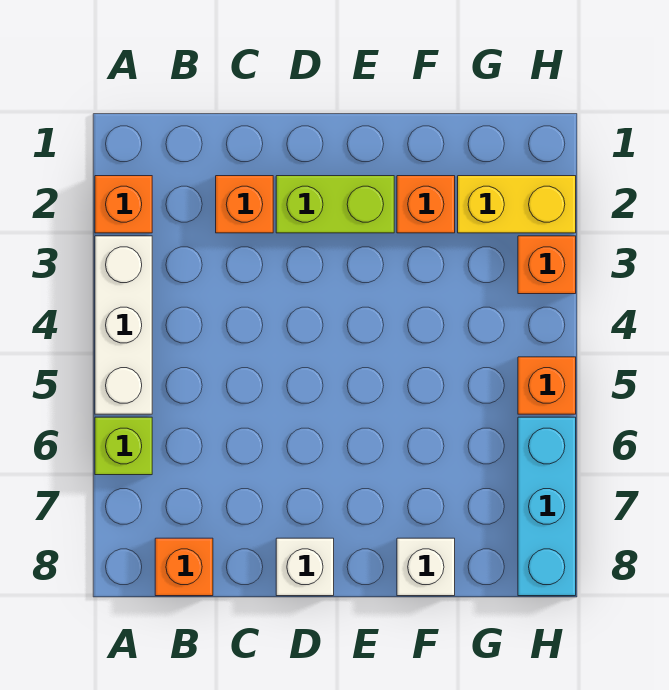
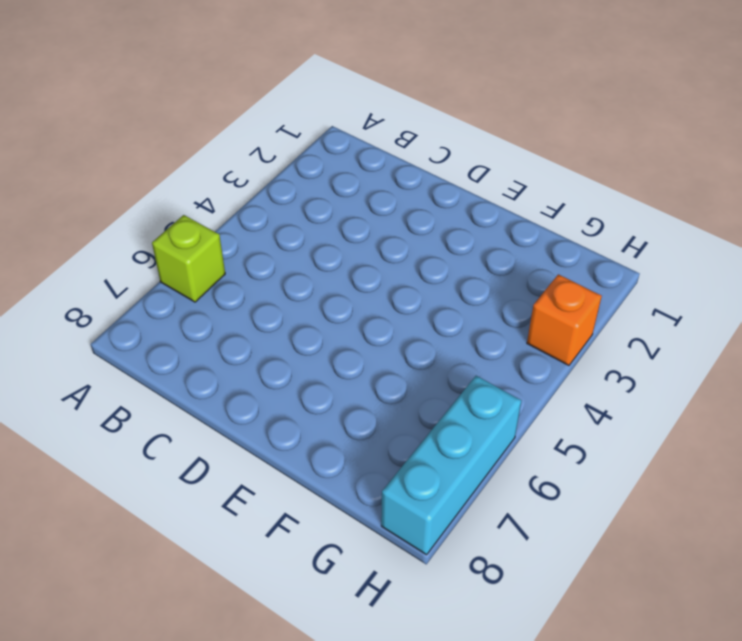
none -> orange 1x1 brick [95,176,152,233]
none -> white 1x3 brick [95,236,152,414]
none -> orange 1x1 brick [155,538,213,596]

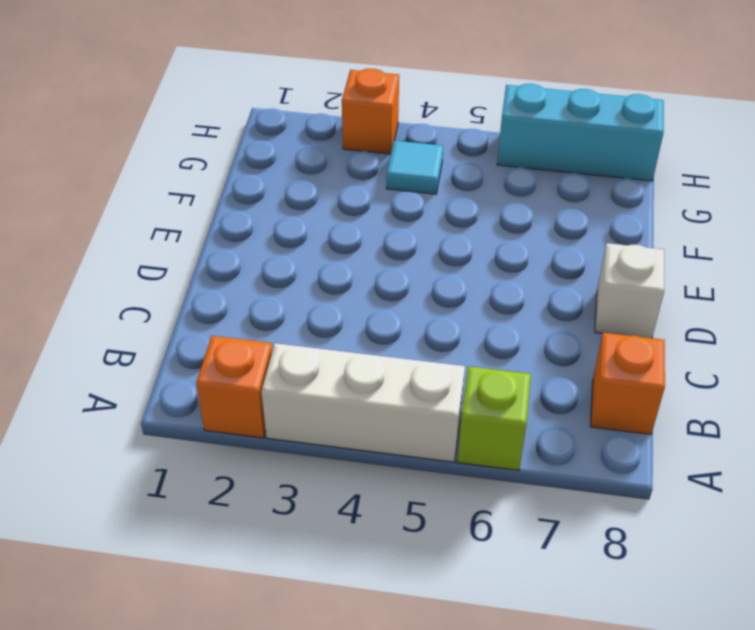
cyan 1x1 tile [386,141,443,194] -> none
none -> orange 1x1 brick [216,176,273,233]
none -> lime 1x2 brick [276,176,394,233]
none -> orange 1x1 brick [397,176,455,233]

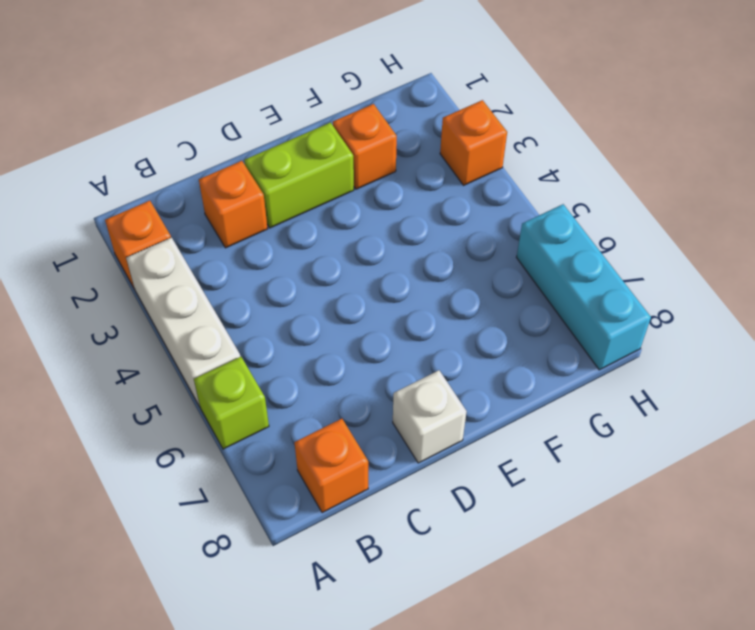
none -> white 1x1 brick [397,538,455,596]
none -> yellow 1x2 brick [458,176,576,233]
none -> orange 1x1 brick [518,357,576,414]

